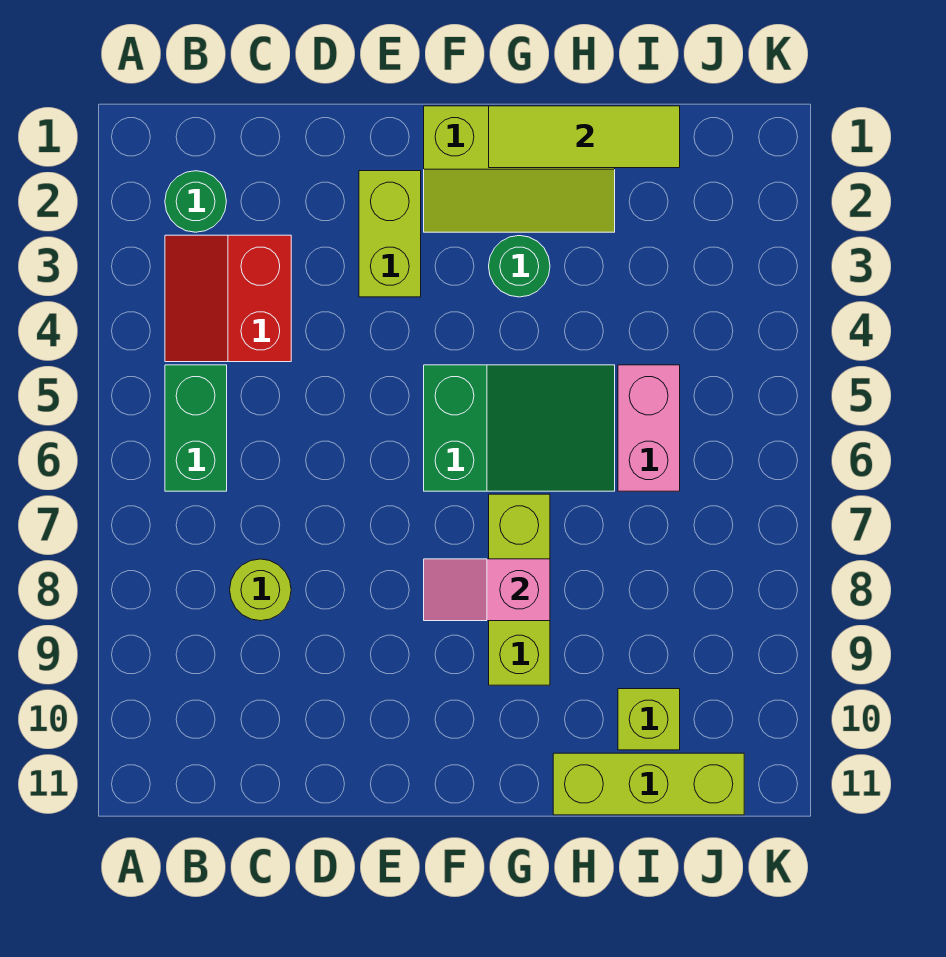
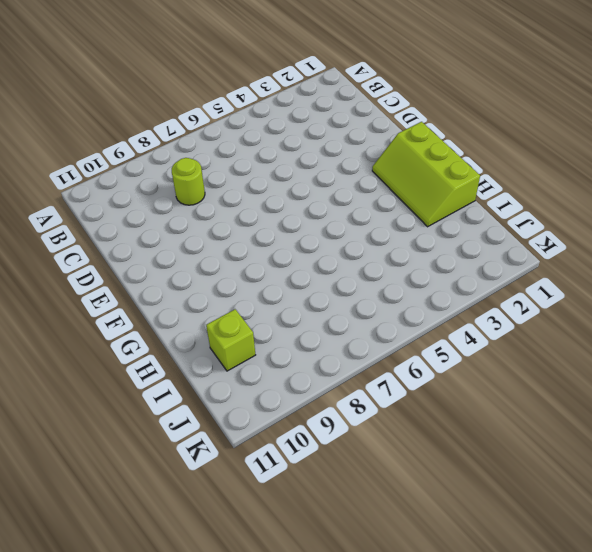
none -> green 1x1 round brick [165,171,226,232]
none -> red 2x2 slope [165,235,291,362]
none -> green 1x2 brick [165,365,227,491]

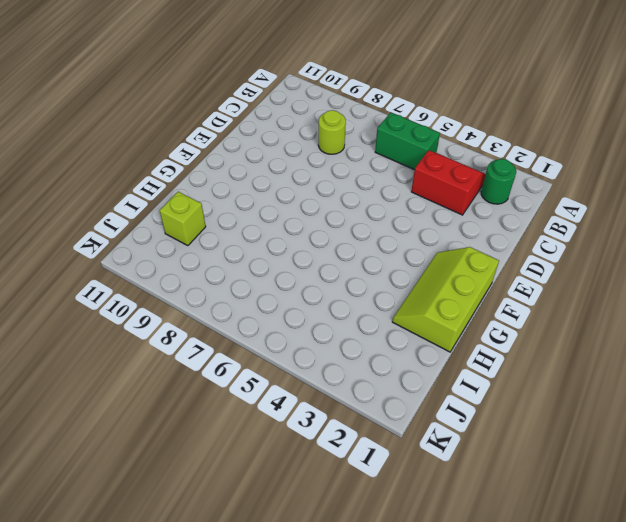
none -> lime 1x2 brick [359,171,421,297]
none -> green 2x3 slope [424,365,615,491]
none -> green 1x1 round brick [489,236,550,297]

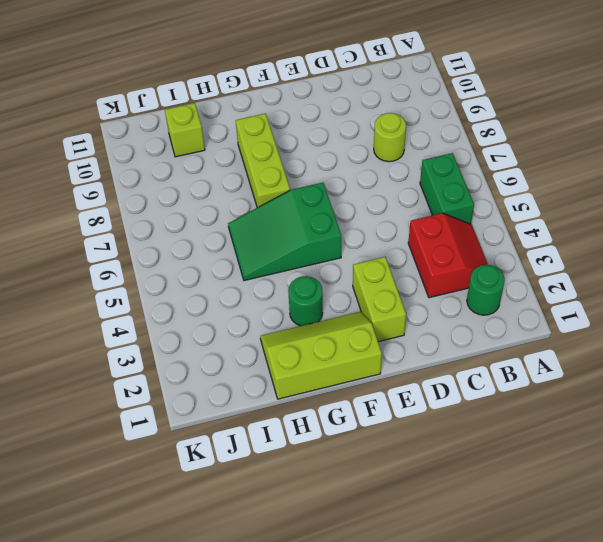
none -> lime 1x3 brick [553,753,744,815]
none -> pink 1x2 brick [618,365,680,491]
none -> pink 1x2 slope [424,559,550,621]

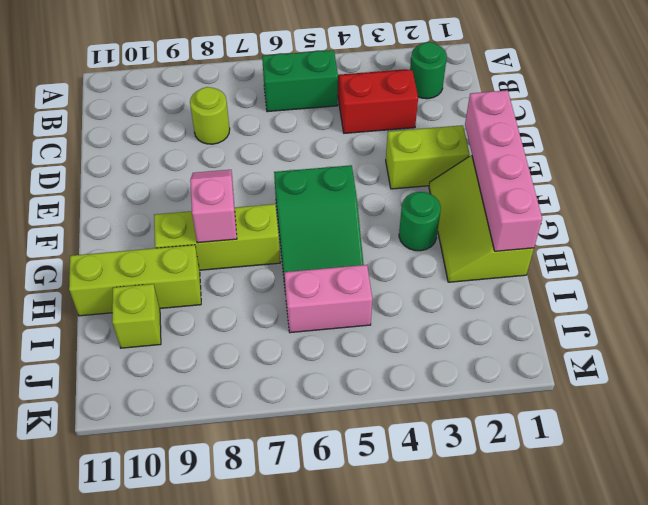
pink 1x4 brick [465,90,542,251] -> lime 1x3 tile [489,106,680,168]
lime 1x3 brick [69,245,201,316] -> lime 1x3 brick turned to [553,753,744,815]

